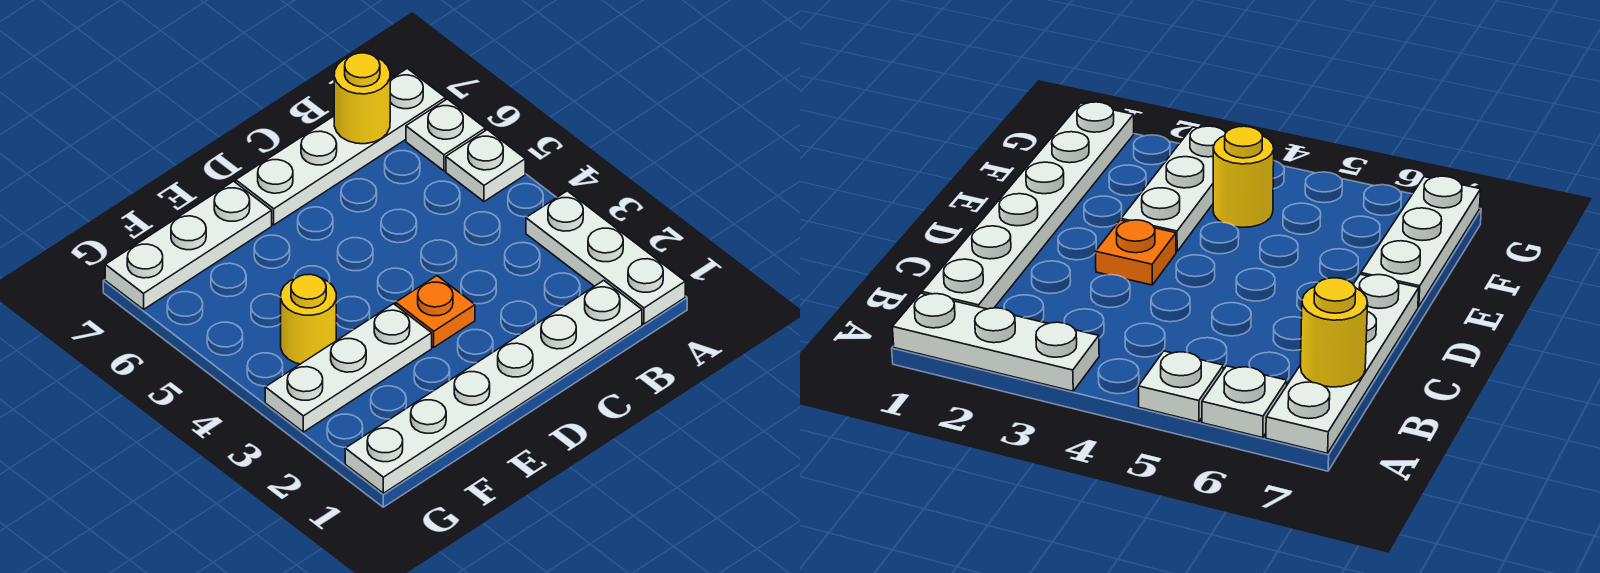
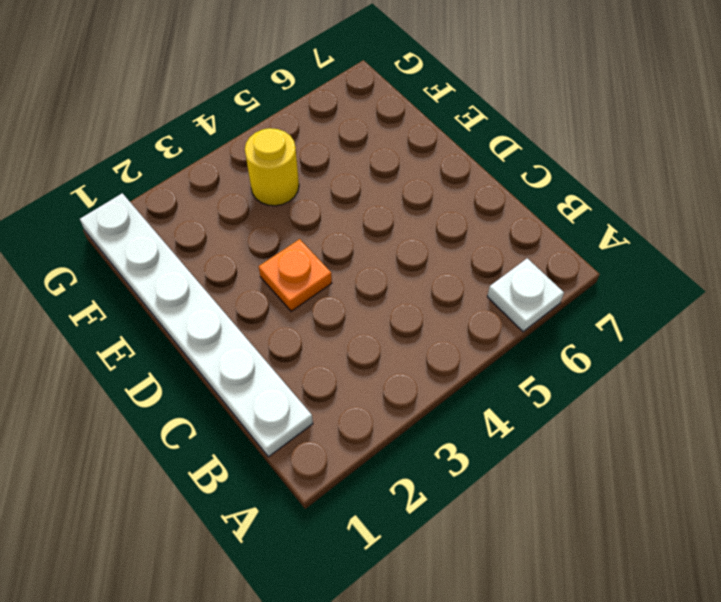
none -> white 1x3 plate [526,191,685,324]
none -> white 1x1 plate [446,130,525,201]

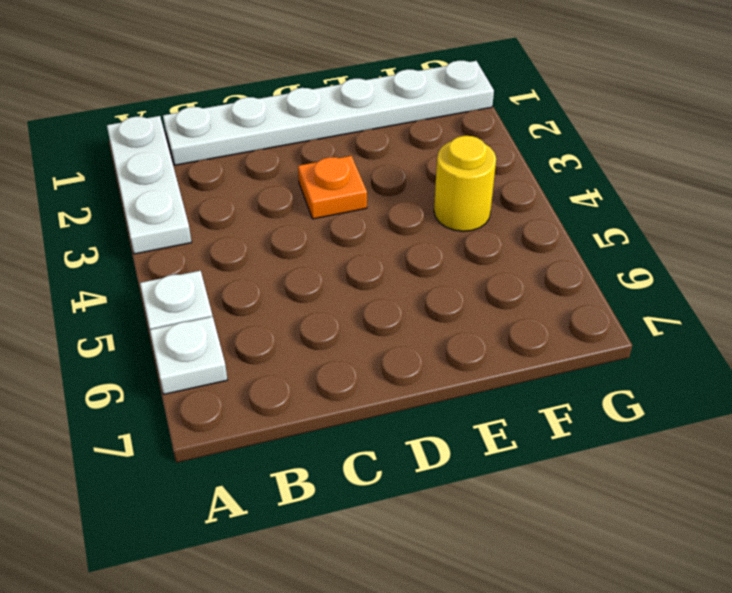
none -> white 1x4 plate [236,68,445,225]
none -> white 1x3 plate [265,304,432,432]

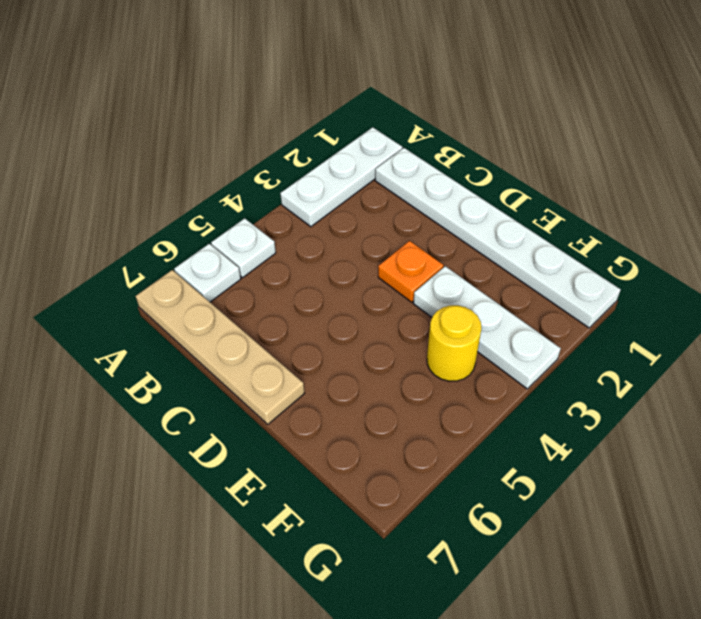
tan 1x4 plate [136,270,305,424] -> white 1x4 plate [236,68,445,225]
none -> white 1x3 plate [105,181,272,310]
none -> yellow 1x1 round brick [334,53,390,144]

